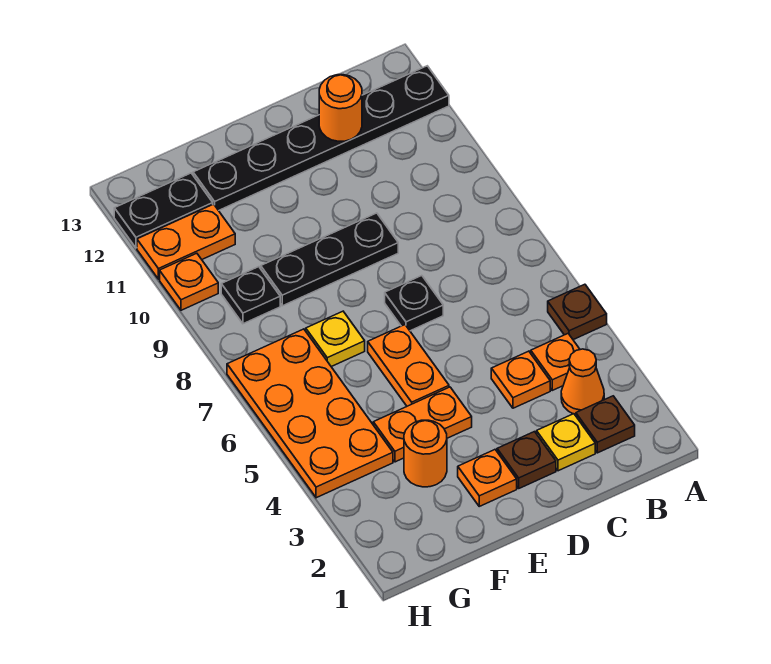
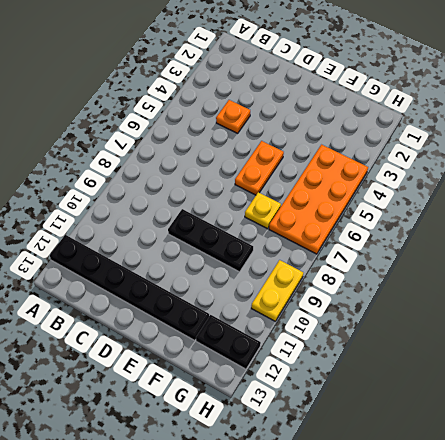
yellow 1x2 plate [251,260,303,321] -> orange 1x1 plate [160,253,218,310]
none -> brown 1x1 plate [548,284,607,340]
none -> brown 1x1 plate [576,396,635,453]
none -> orange 1x1 cone [561,349,604,414]

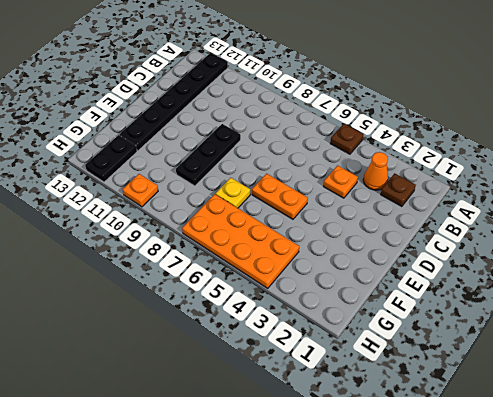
none -> orange 1x1 plate [531,334,580,390]
none -> yellow 1x1 plate [537,414,595,471]
none -> brown 1x1 plate [497,432,556,488]

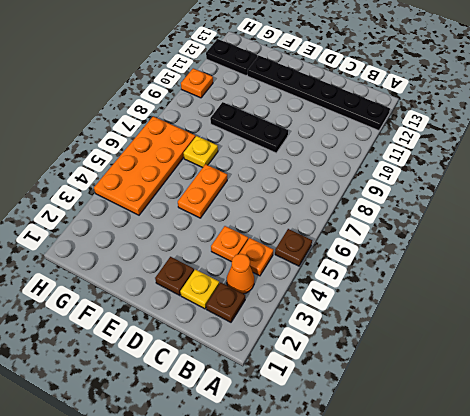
none -> black 1x1 plate [385,276,443,331]
none -> orange 1x1 plate [458,450,517,506]
none -> orange 1x2 plate [373,387,472,462]

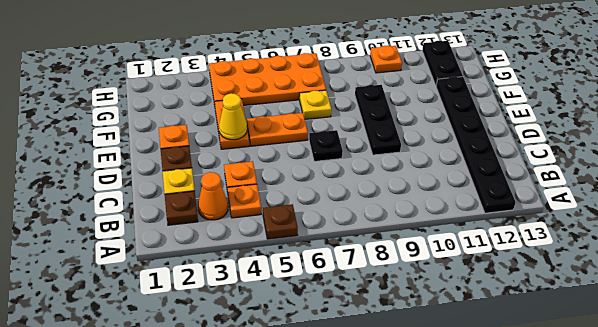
yellow 1x1 cone [219,93,247,140] -> none
none -> orange 1x1 round brick [404,420,447,487]
none -> black 1x1 plate [221,267,280,324]
none -> orange 1x2 plate [137,204,235,279]

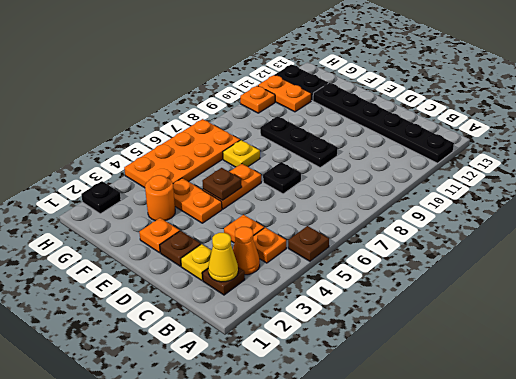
yellow 1x1 cone [208,233,238,282] -> none
brown 1x1 plate [202,168,242,200] -> none
black 1x1 plate [81,181,121,214] -> black 1x1 plate moved to [221,267,280,324]
none -> orange 1x1 round brick [319,75,362,141]

